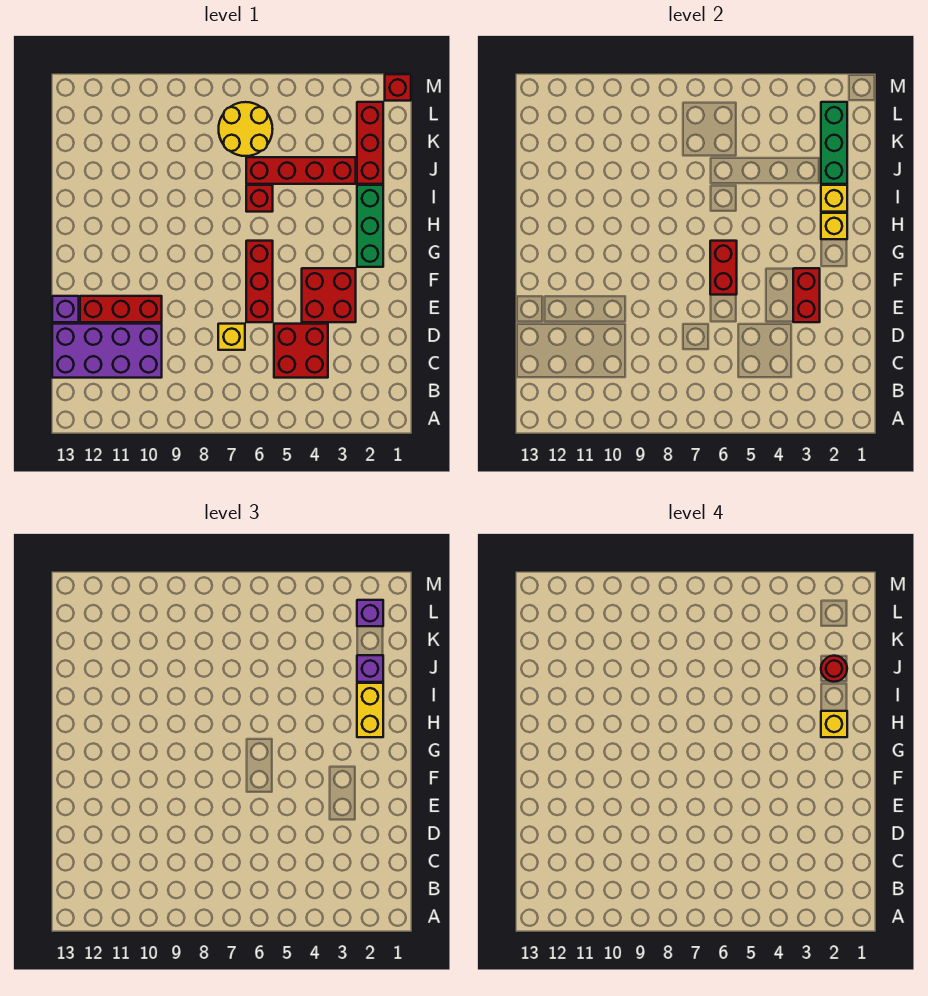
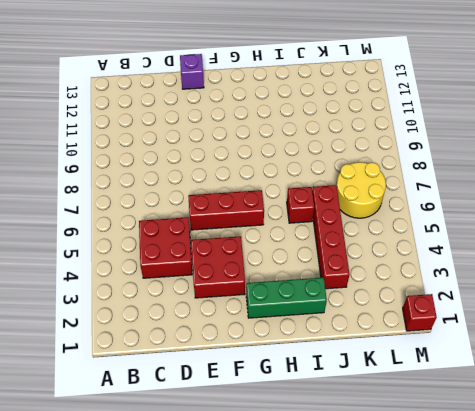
none -> purple 2x4 brick [52,324,162,378]
none -> yellow 1x1 brick [218,324,245,350]
none -> red 1x3 brick [80,296,162,322]

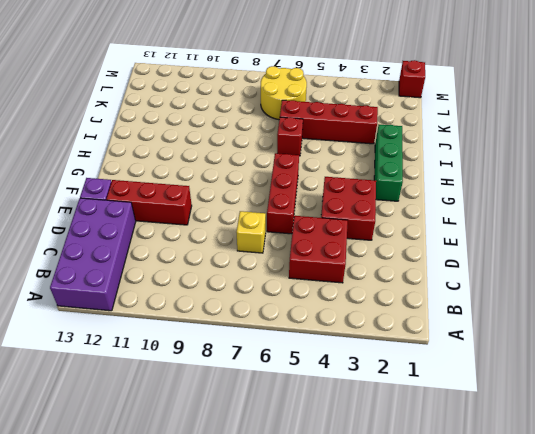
purple 2x4 brick [50,198,136,311] -> purple 2x4 brick turned to [52,324,162,378]
none -> red 1x3 brick [357,102,383,184]
none -> red 1x2 brick [793,268,820,322]
none -> red 1x2 brick [710,241,737,295]

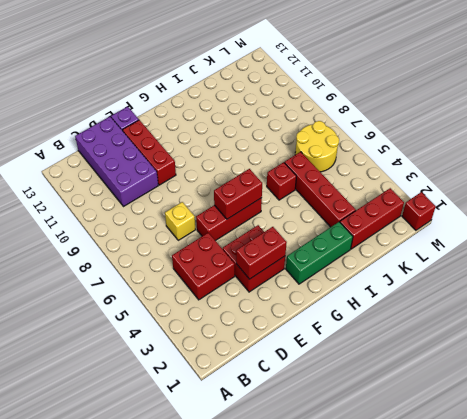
none -> yellow 1x1 brick [821,213,847,239]
none -> yellow 1x1 brick [821,185,847,212]
none -> green 1x3 brick [821,102,847,184]

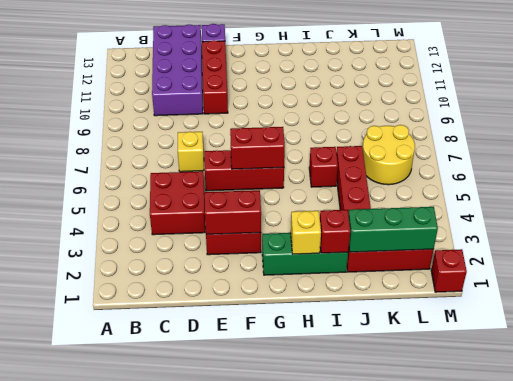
red 1x1 brick [320,210,350,253] -> yellow 1x1 brick [821,185,847,212]
none -> yellow 1x2 brick [357,683,383,737]
none -> purple 1x1 brick [357,655,383,682]
none -> purple 1x1 brick [357,600,383,626]

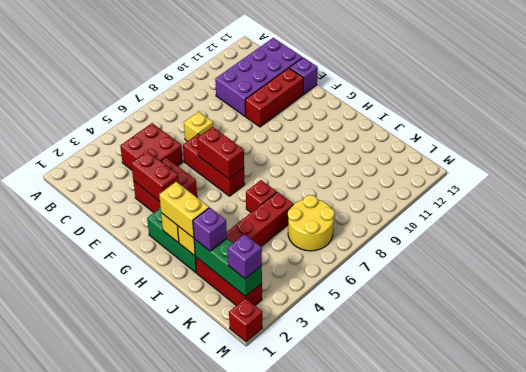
none -> yellow 1x1 brick [821,711,847,737]
none -> red 1x1 round brick [821,656,847,682]

